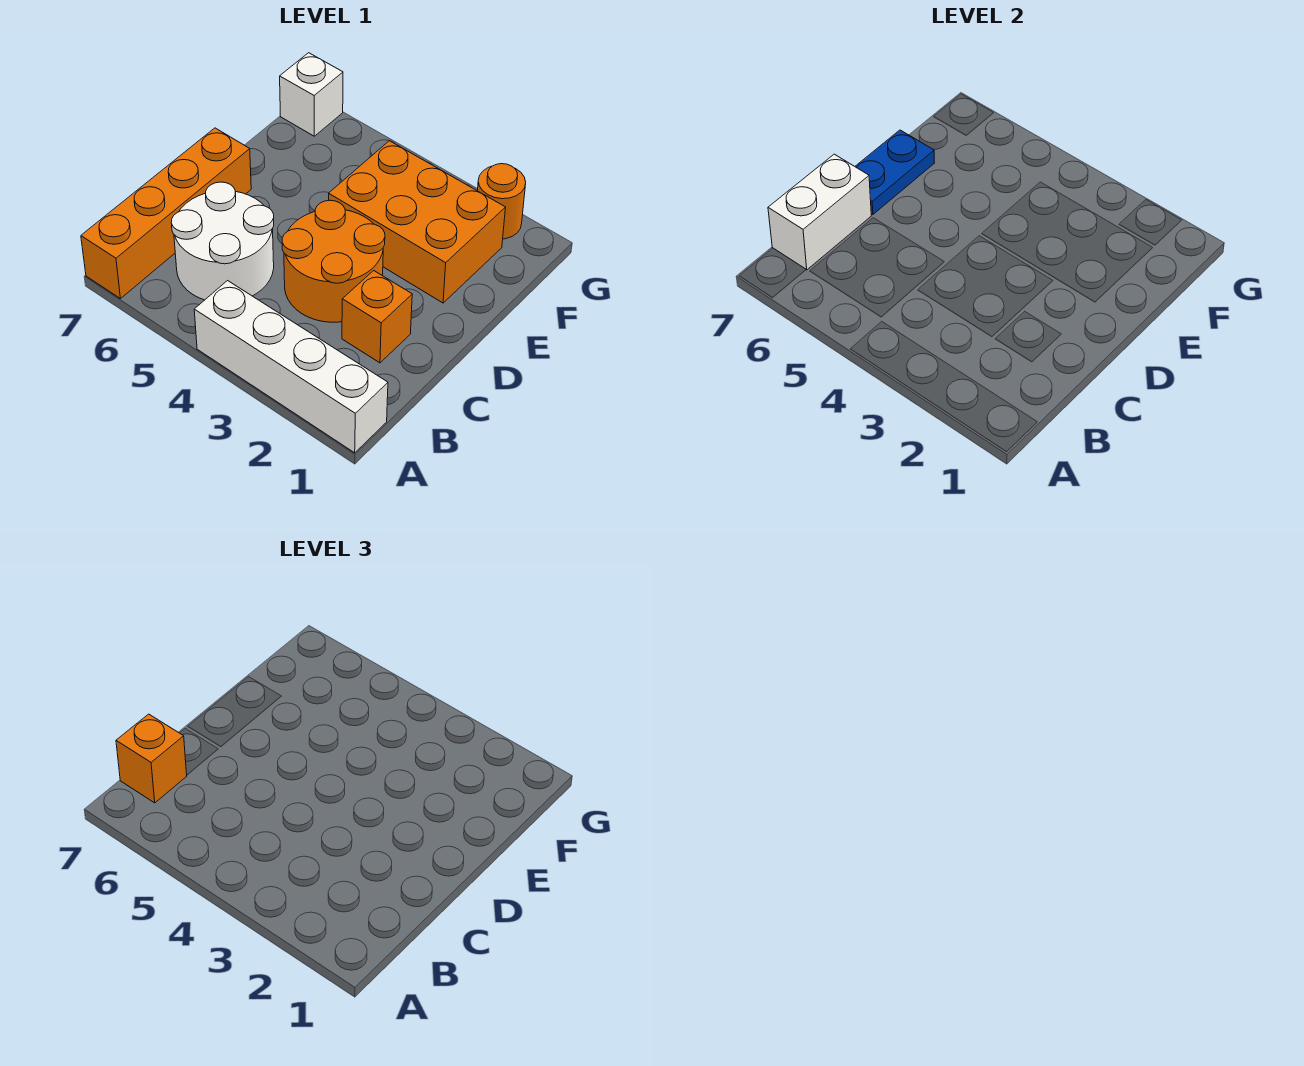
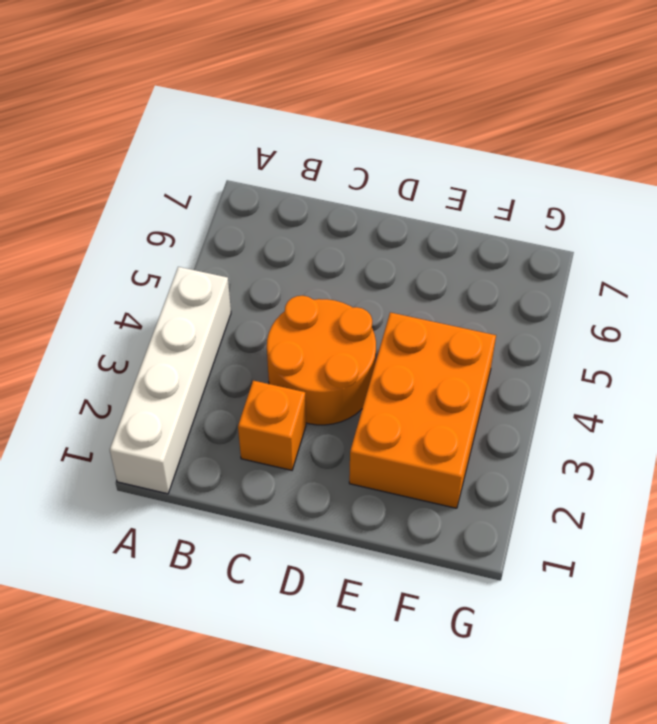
none -> orange 1x4 brick [81,128,251,299]
none -> white 2x2 round brick [171,182,274,300]

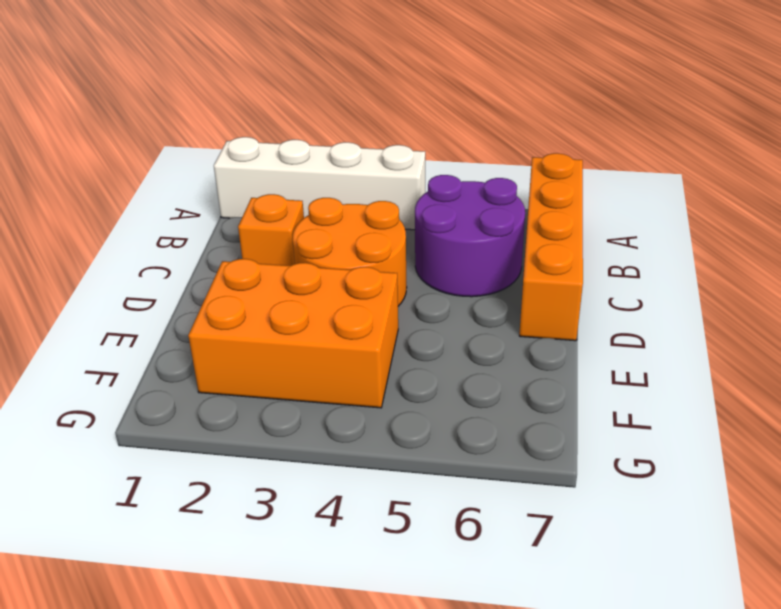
purple 2x2 round brick [415,175,525,297] -> white 2x2 round brick [171,182,274,300]
none -> orange 1x1 round brick [478,164,526,239]
none -> white 1x1 brick [280,53,343,136]

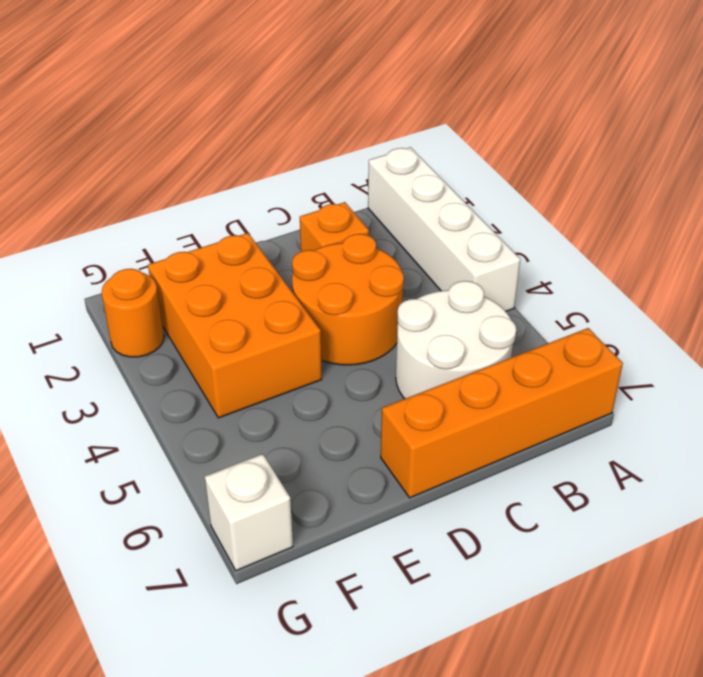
none -> white 1x2 brick [768,154,871,270]
none -> blue 1x2 plate [855,130,935,214]

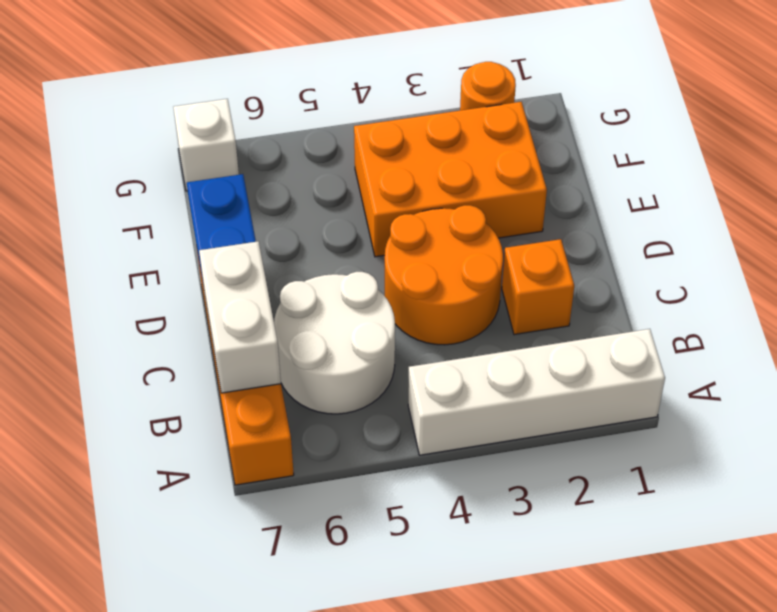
none -> orange 1x1 brick [116,714,187,803]

